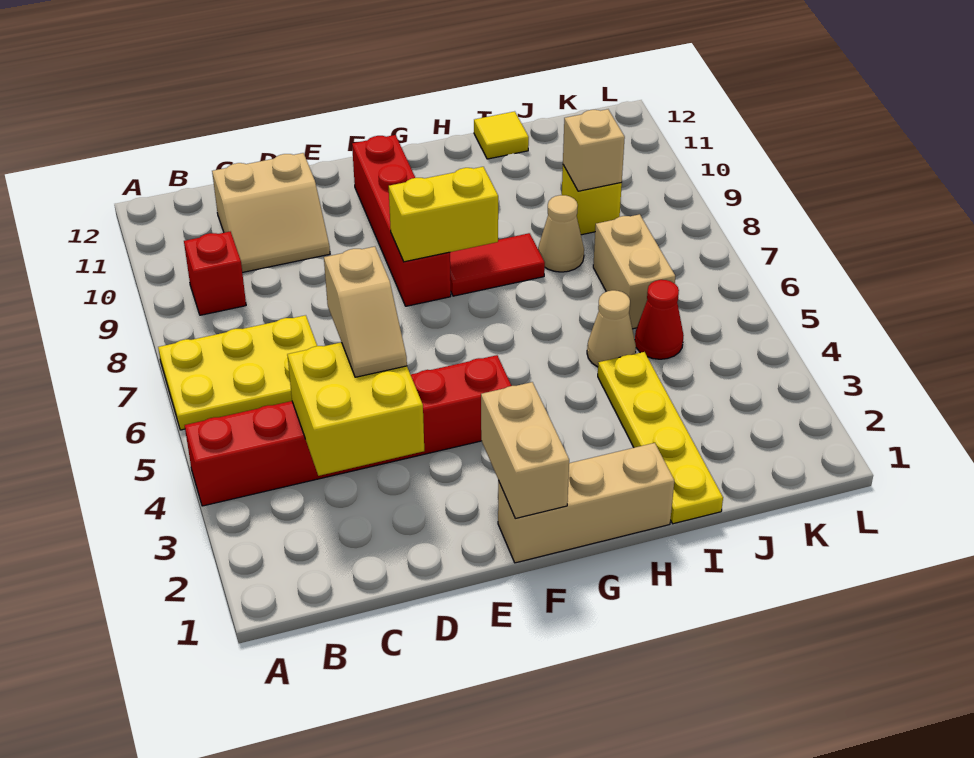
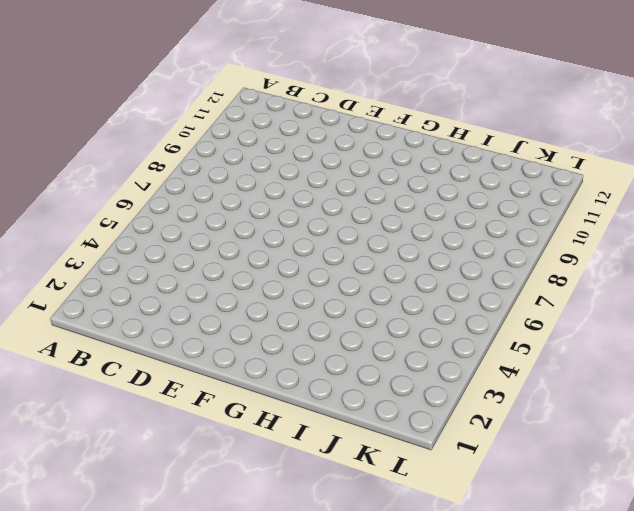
none -> red 1x6 brick [185,355,511,506]
none -> yellow 2x3 plate [158,315,317,430]
none -> red 1x1 brick [184,232,246,315]

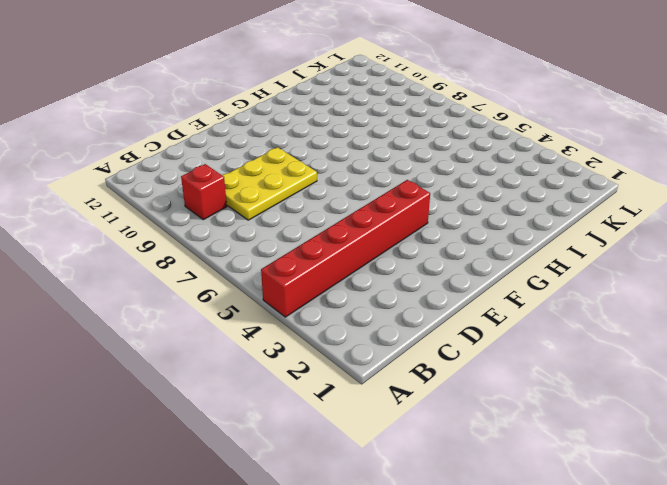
yellow 2x3 plate [222,147,317,220] -> yellow 2x3 plate moved to [158,315,317,430]
none -> tan 2x2 slope [212,153,330,273]
none -> tan 1x3 brick [498,443,674,563]
none -> red 1x4 brick [352,135,451,306]

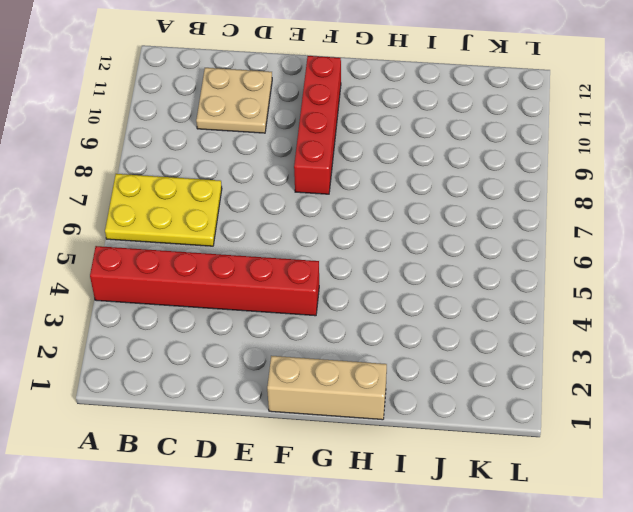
tan 2x2 plate [196,68,272,133] -> tan 2x2 slope [212,153,330,273]
none -> red 1x1 brick [184,232,246,315]
none -> red 1x2 tile [450,233,545,296]
none -> yellow 1x4 plate [598,352,723,524]

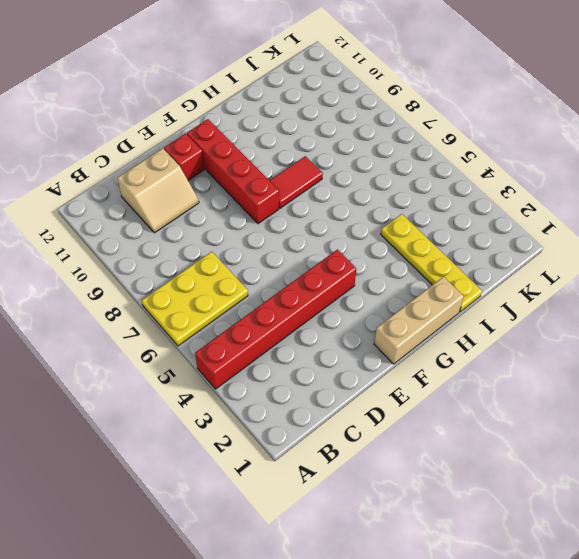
red 1x1 brick [164,134,204,180] -> red 1x1 brick moved to [184,232,246,315]
none -> tan 1x1 cone [587,290,636,367]
none -> tan 1x1 cone [538,195,584,272]
none -> yellow 1x1 tile [474,111,529,159]

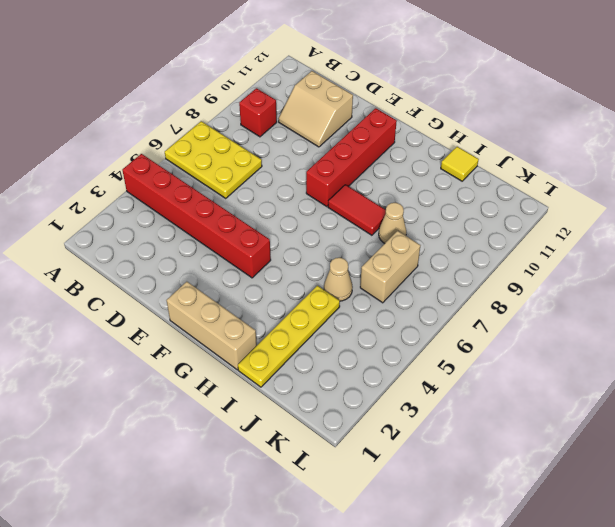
none -> red 1x1 cone [635,280,684,359]
none -> yellow 1x1 brick [562,165,622,235]
none -> yellow 2x2 brick [287,342,424,476]

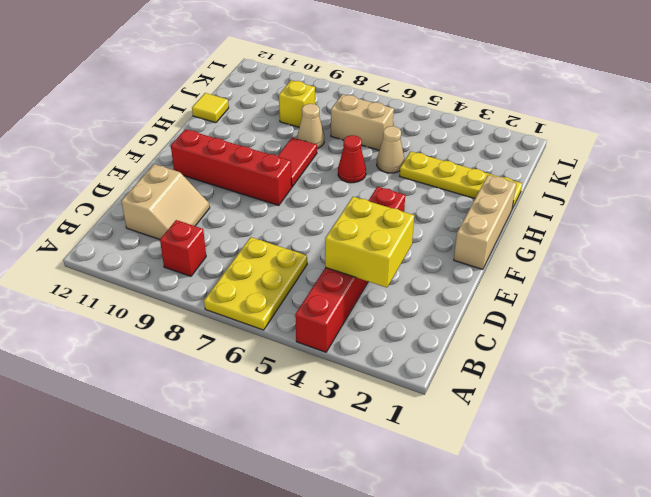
red 1x1 cone [338,135,366,183] -> red 1x1 cone moved to [635,280,684,359]
none -> tan 1x2 brick [481,382,569,518]
none -> yellow 1x2 brick [389,167,498,262]
none -> tan 1x1 brick [563,109,625,191]

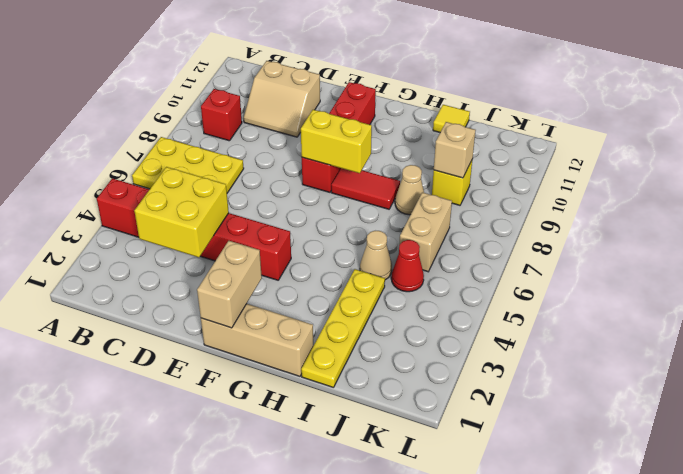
none -> tan 1x2 slope [324,247,407,377]

